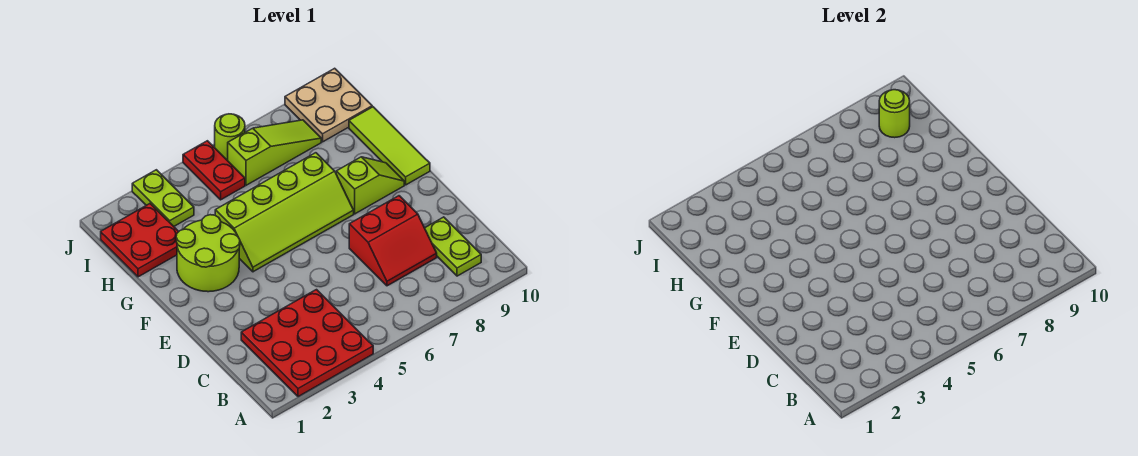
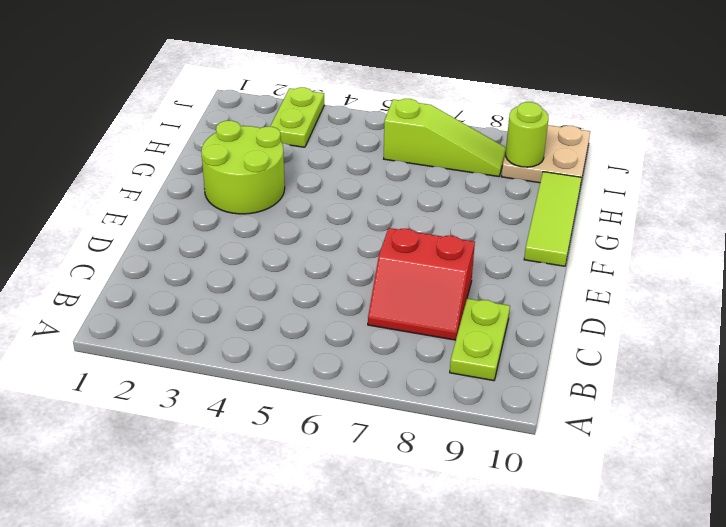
none -> red 3x3 plate [241,290,373,397]
none -> lime 2x4 slope [215,153,354,272]
none -> lime 1x2 slope [336,157,404,214]

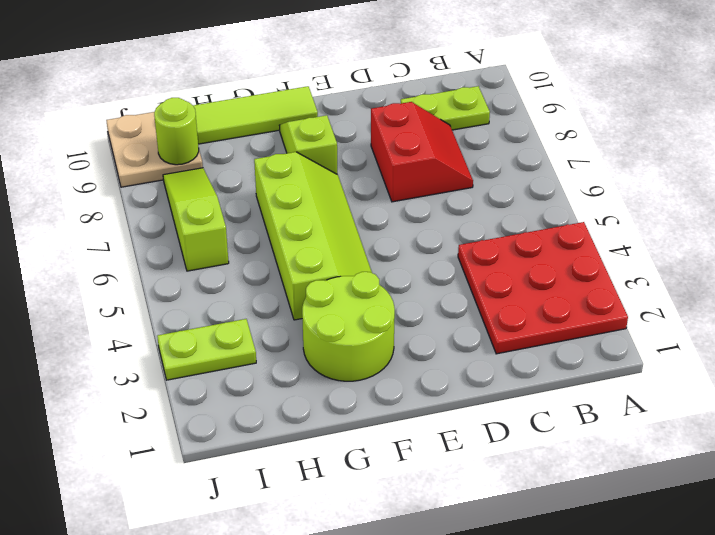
none -> red 2x2 plate [101,204,179,277]
none -> red 1x2 plate [183,141,245,200]
none -> lime 1x1 round brick [215,114,245,161]

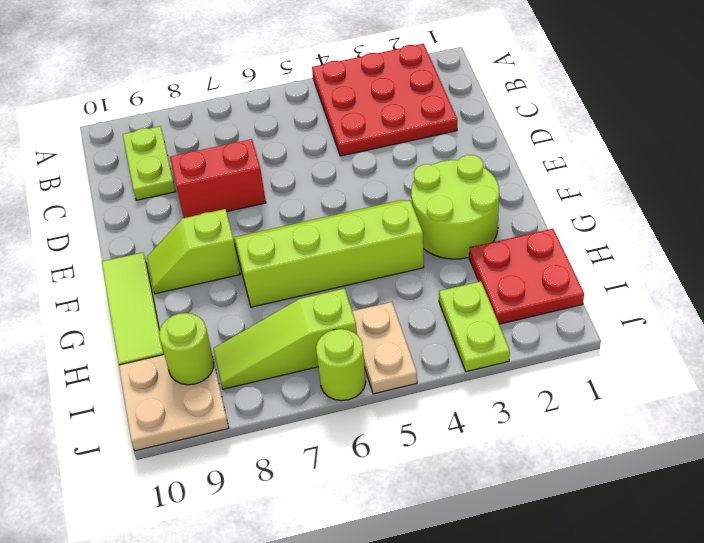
tan 1x2 plate [352,302,417,394] -> red 1x2 plate [183,141,245,200]

